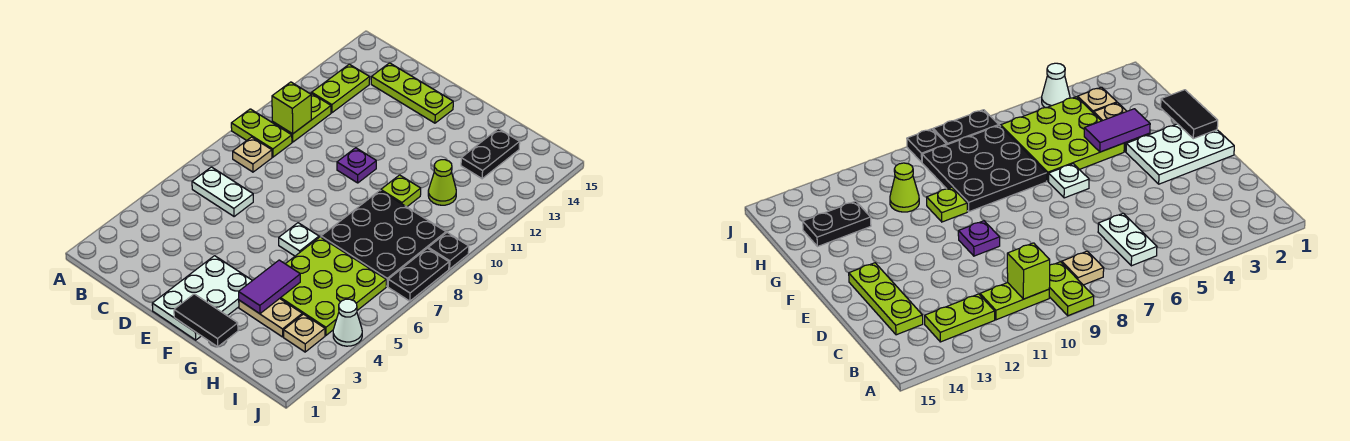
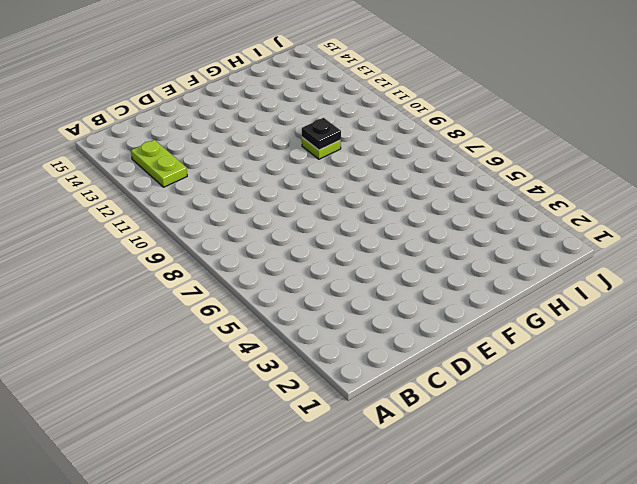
black 1x1 plate [302,118,341,150] -> black 1x1 plate moved to [428,233,469,269]
none -> lime 1x2 plate [231,109,292,157]
none -> white 1x2 plate [192,167,253,217]
none -> tan 1x1 plate [233,137,272,172]

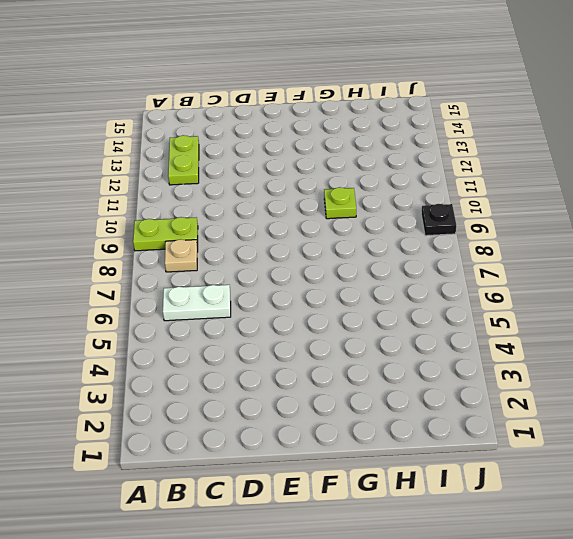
none -> lime 1x2 plate [272,93,331,142]
none -> lime 1x3 plate [371,63,453,123]
none -> white 2x3 plate [152,256,252,340]

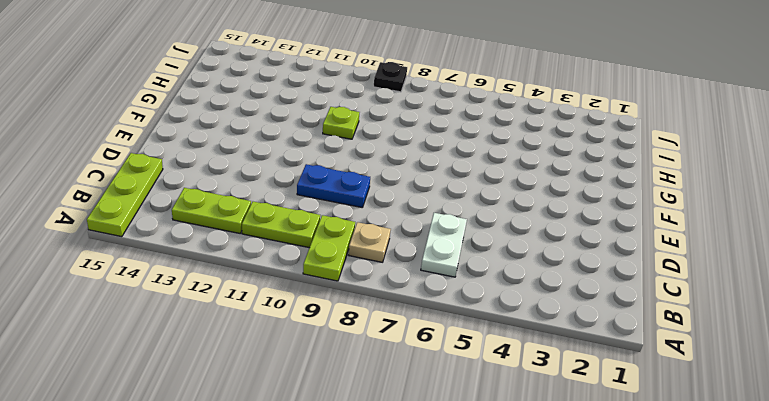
lime 1x3 plate [87,153,163,237] -> lime 1x3 plate moved to [371,63,453,123]
blue 1x2 plate [297,164,370,207] -> none
none -> white 2x3 plate [152,256,252,340]
none -> purple 1x1 plate [337,148,376,183]
none -> white 1x1 plate [279,223,319,256]

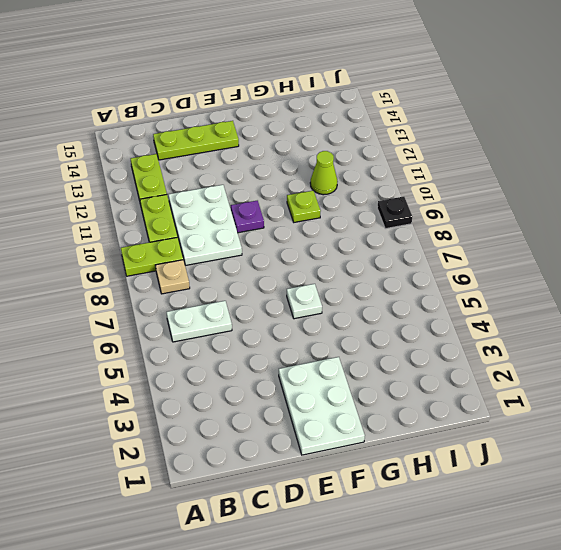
white 2x3 plate [168,185,242,265] -> none
none -> tan 1x2 plate [239,299,302,337]
none -> lime 3x3 plate [280,237,386,335]
none -> black 3x3 plate [321,191,446,286]

